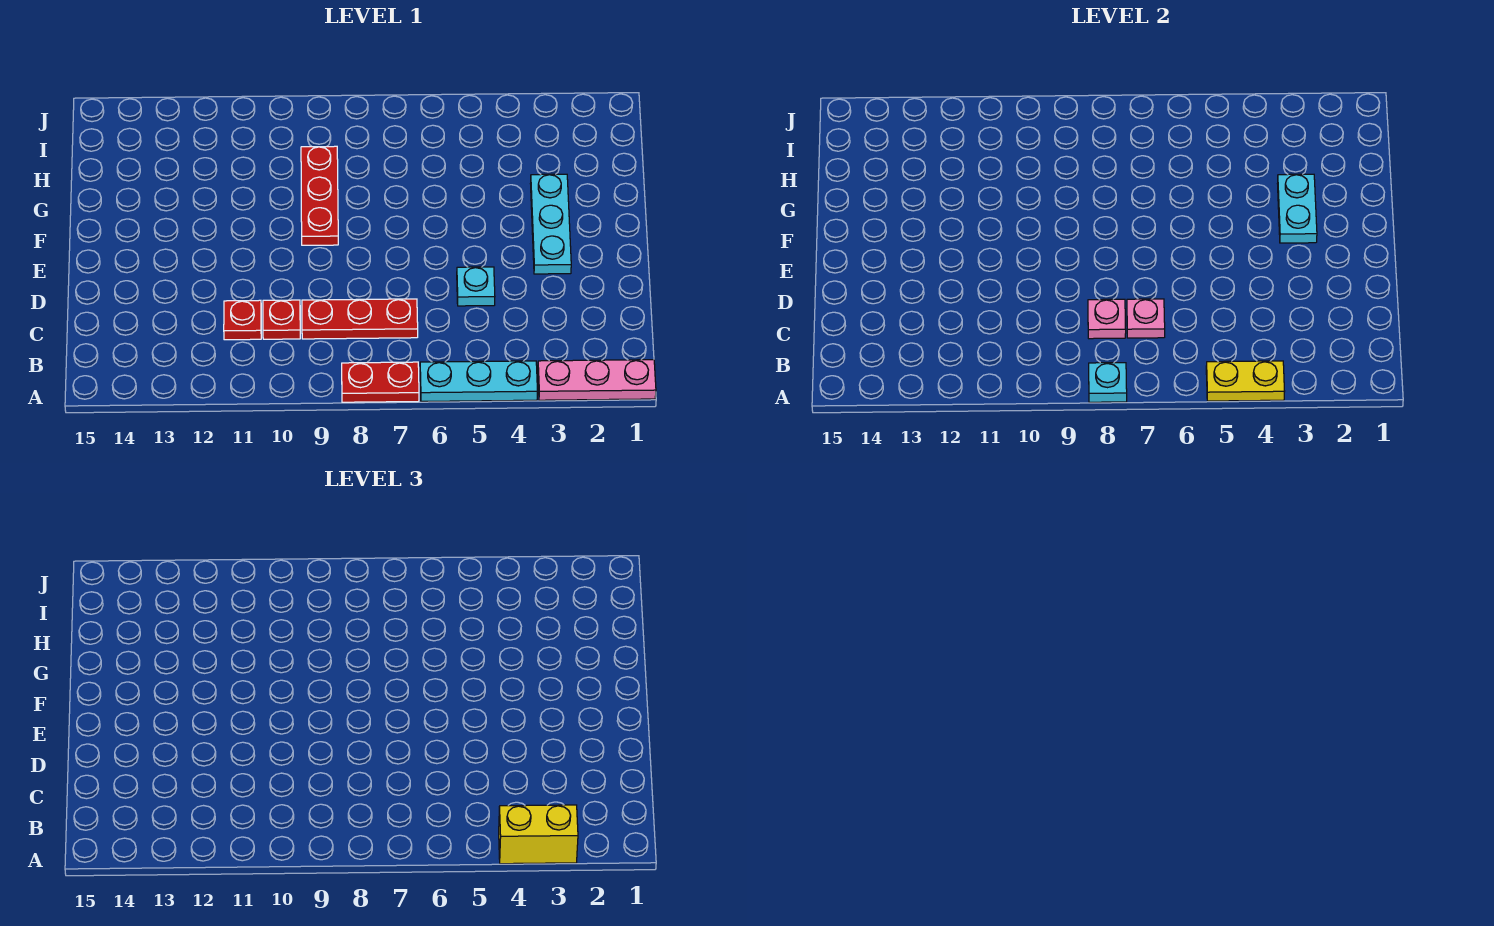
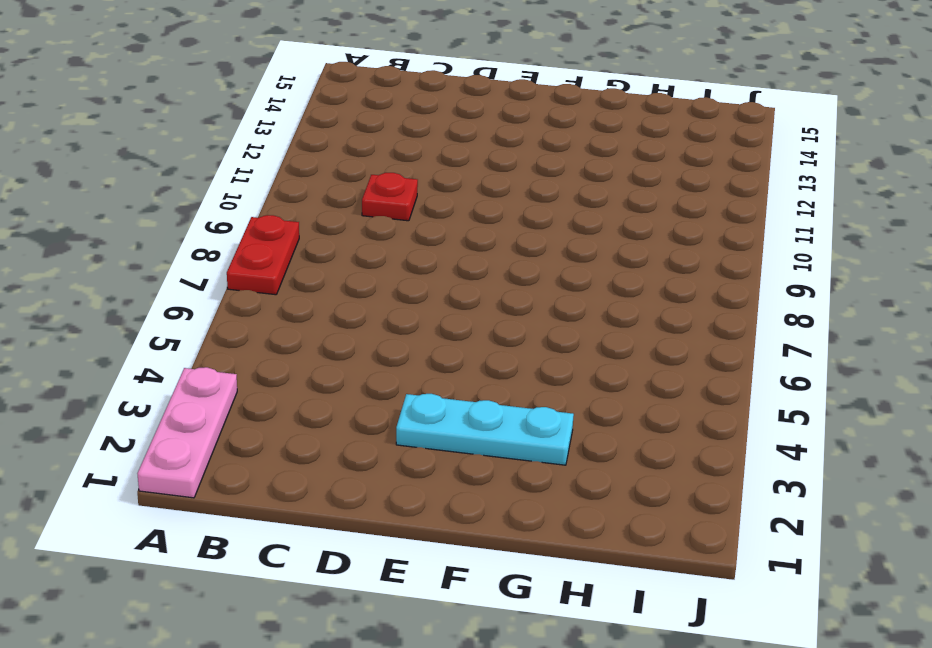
none -> cyan 1x3 plate [420,361,538,401]
none -> red 1x3 plate [302,299,418,339]
none -> red 1x1 plate [224,300,261,340]

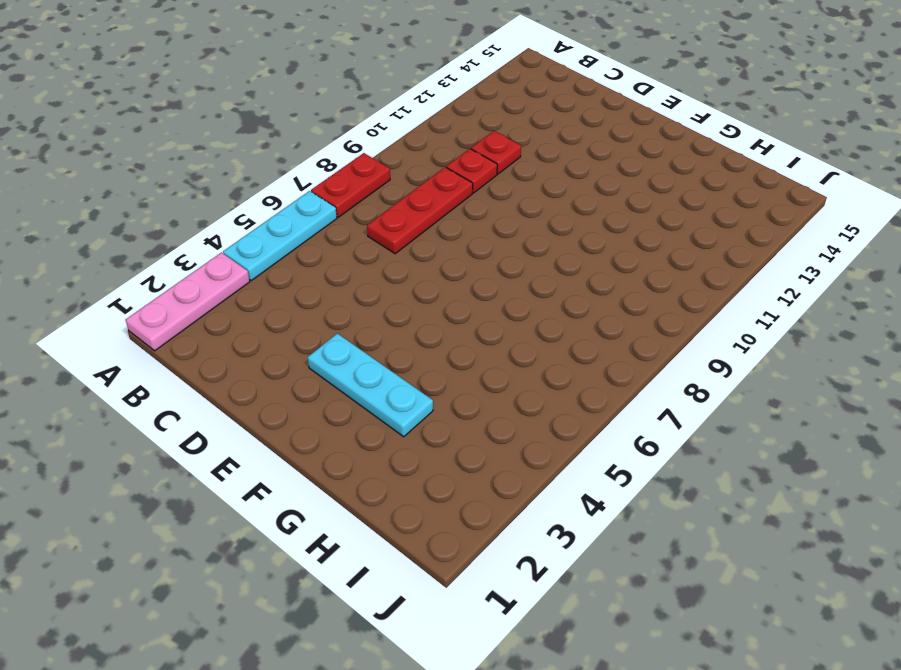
none -> cyan 1x1 plate [457,267,495,306]
none -> red 1x3 plate [301,146,338,245]
none -> yellow 1x2 plate [1206,361,1285,401]

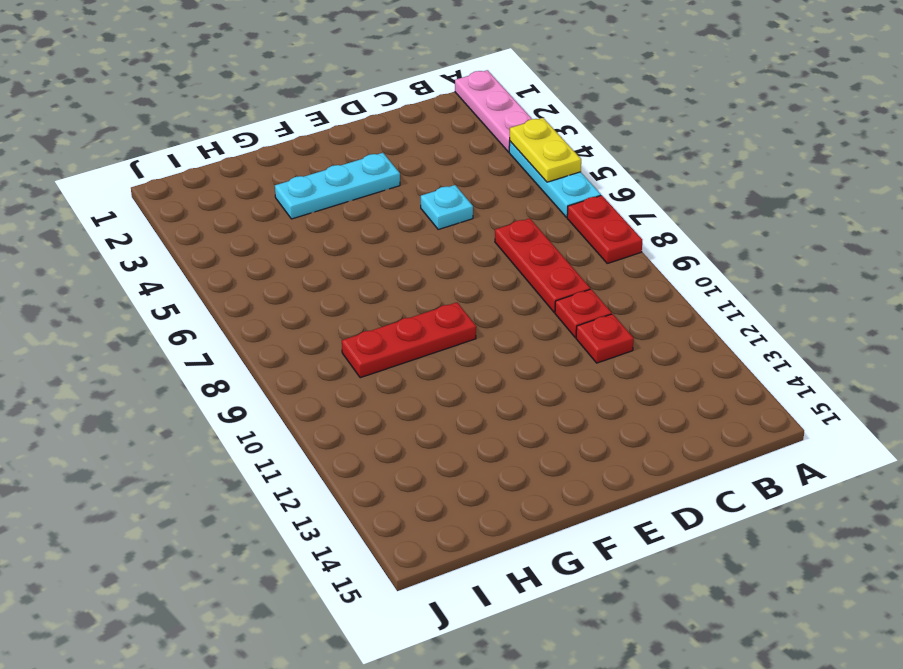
none -> cyan 1x1 plate [1089,363,1127,402]
none -> pink 1x1 plate [1127,299,1165,338]
none -> pink 1x1 plate [1088,299,1126,339]

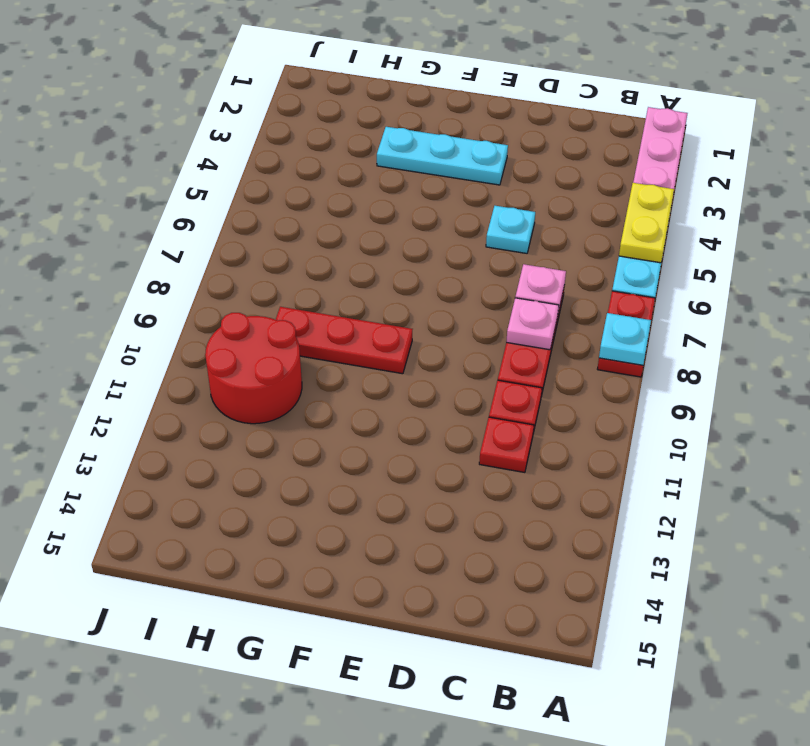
red 2x2 round brick [205,313,302,424] -> none
none -> cyan 1x2 plate [1277,174,1317,243]
none -> yellow 1x2 brick [499,805,578,864]

